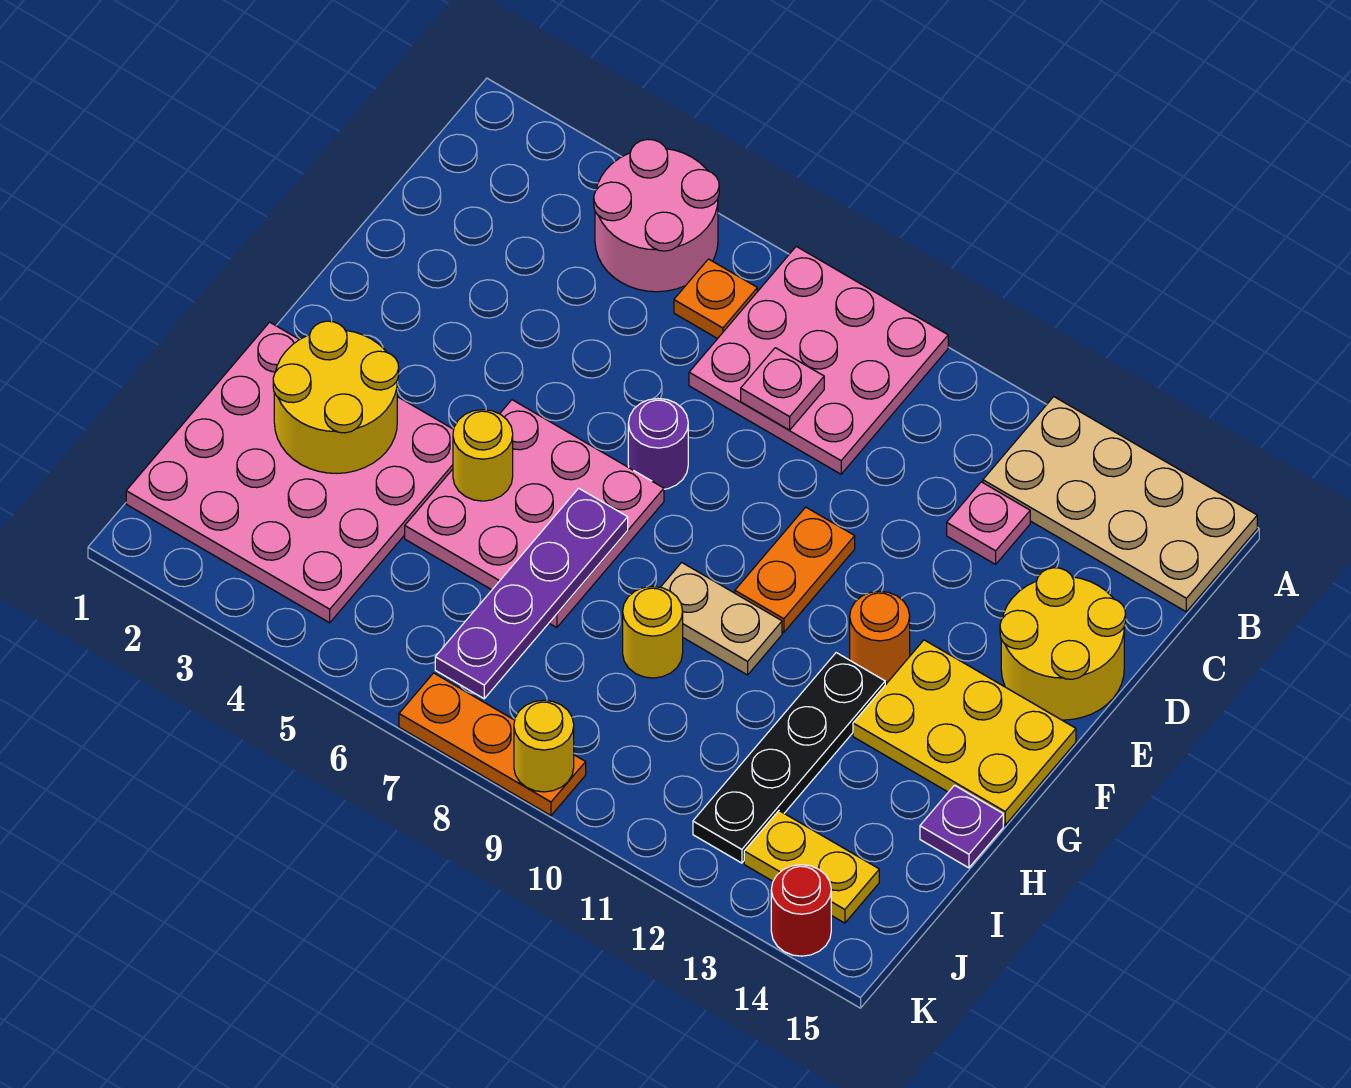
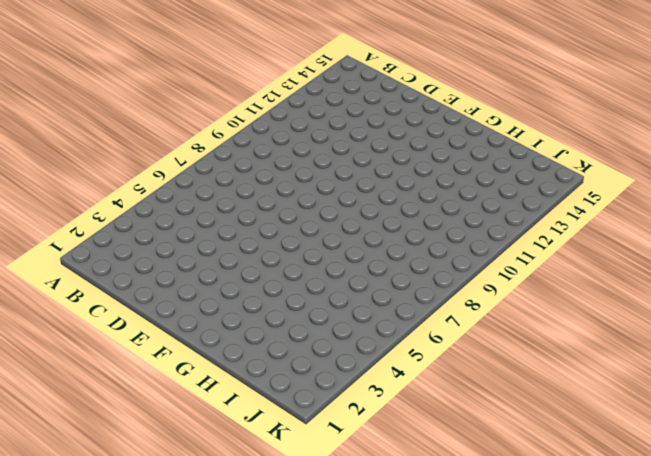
none -> pink 2x2 round brick [594,139,719,292]
none -> pink 3x3 plate [689,246,948,474]
none -> tan 2x4 plate [983,397,1257,612]

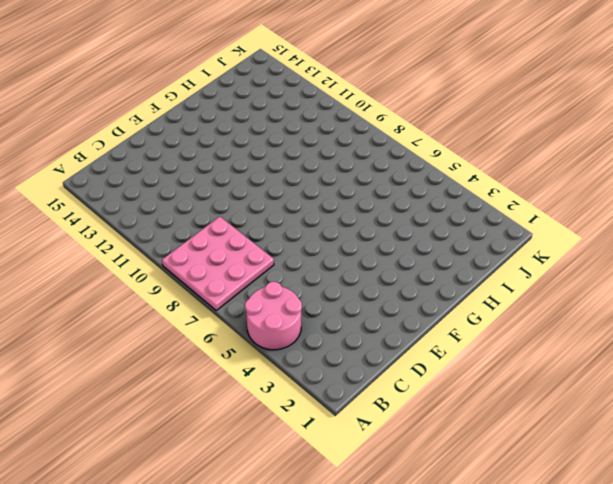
none -> tan 2x4 plate [983,397,1257,612]
none -> orange 1x1 plate [674,259,757,339]
none -> pink 1x1 plate [947,482,1030,564]

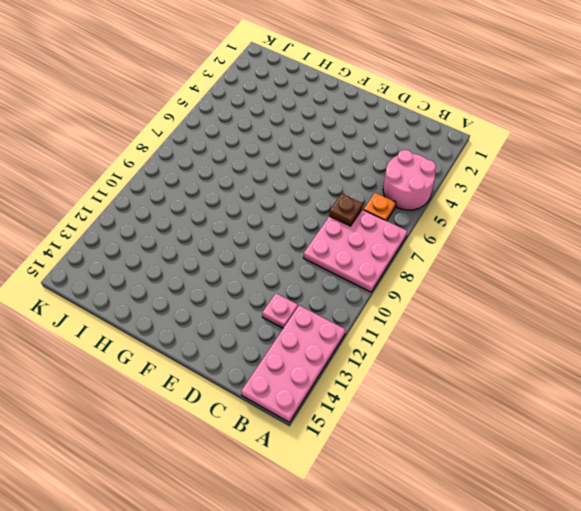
pink 2x4 plate [241,305,345,422] -> tan 2x4 plate [983,397,1257,612]
brown 1x1 plate [329,194,363,226] -> none
none -> yellow 2x2 round brick [1000,568,1126,720]
none -> purple 1x1 round brick [628,399,688,489]
none -> orange 1x2 plate [735,507,855,632]

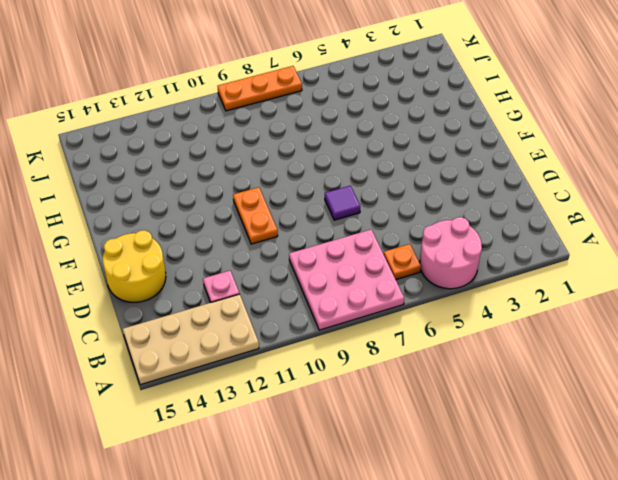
purple 1x1 tile [325,186,360,220] -> purple 1x1 round brick [628,399,688,489]
none -> pink 3x3 plate [405,400,664,628]
none -> orange 1x1 round brick [850,591,910,682]
none -> yellow 2x3 plate [853,640,1076,825]

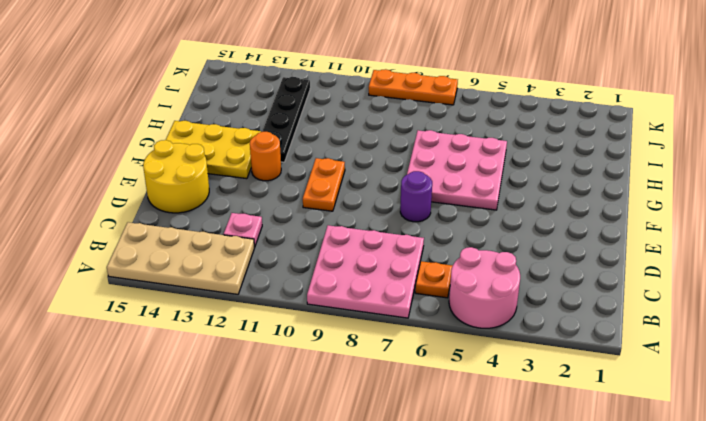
none -> pink 4x4 plate [126,322,454,623]
none -> tan 1x2 plate [661,562,782,675]
none -> yellow 1x1 round brick [623,587,683,678]

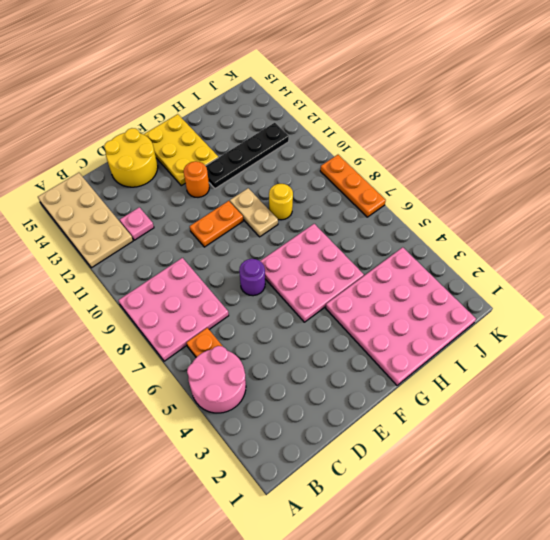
none -> purple 1x1 plate [920,785,1003,868]
none -> yellow 1x2 plate [744,811,879,923]
none -> red 1x1 round brick [771,865,831,956]

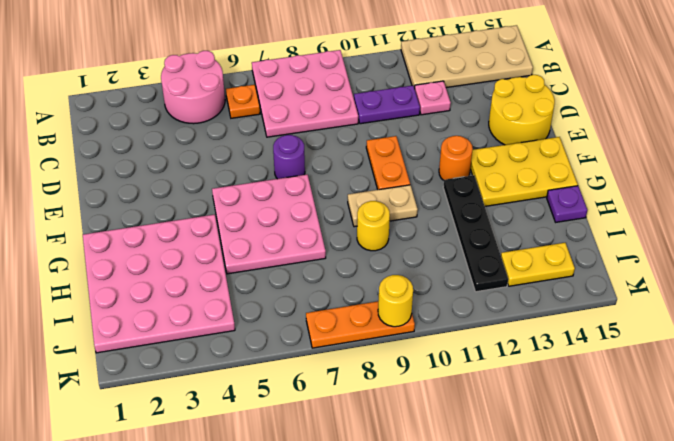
purple 1x2 plate [354,85,420,124] -> none
none -> red 1x1 round brick [771,865,831,956]
none -> pink 1x1 plate [741,348,824,430]
none -> yellow 2x2 round brick [273,321,399,473]

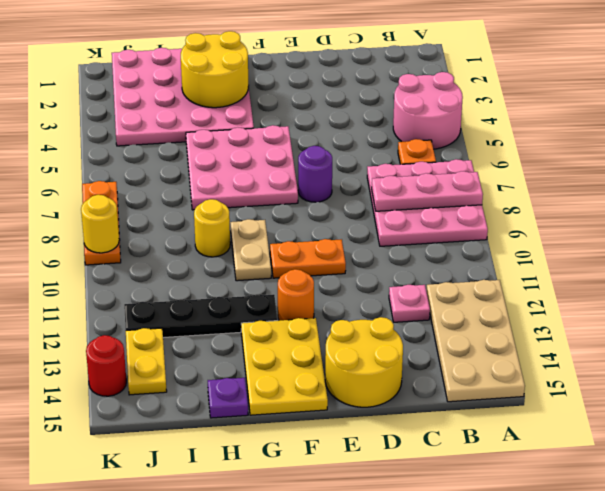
pink 1x3 plate [372,171,483,211] -> pink 1x1 plate [741,348,824,430]
none -> yellow 1x1 round brick [453,410,513,501]
none -> purple 1x4 plate [435,488,628,699]

